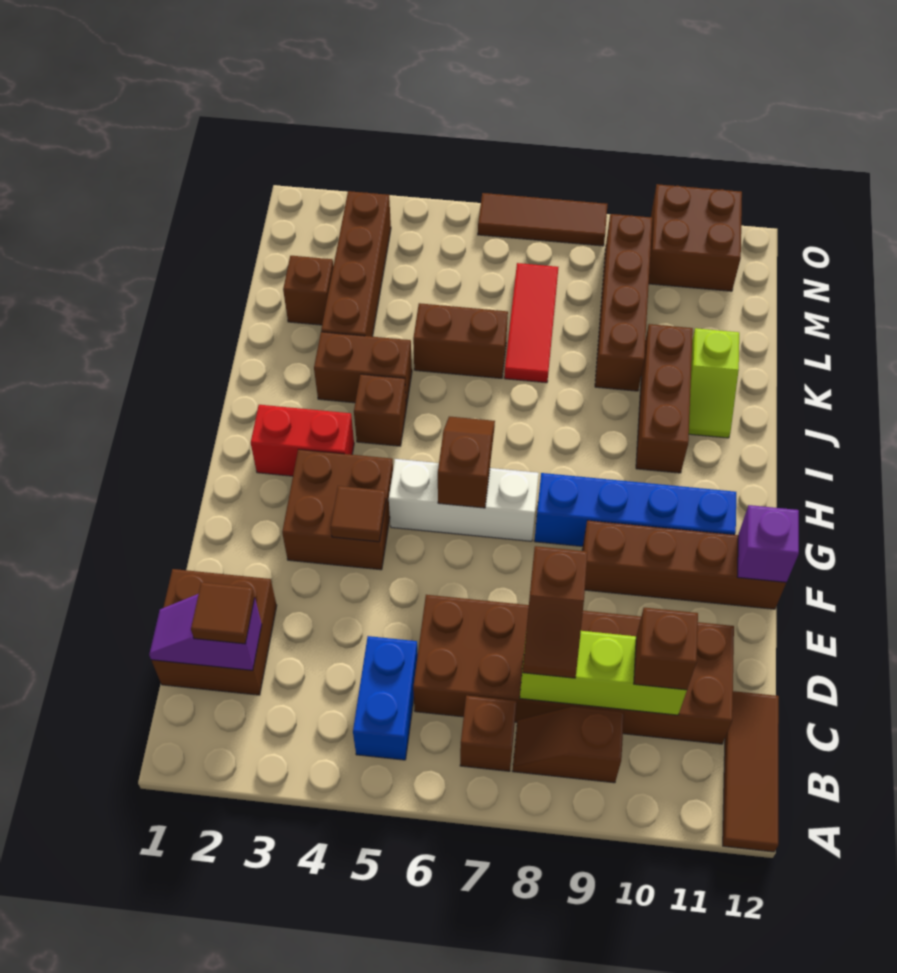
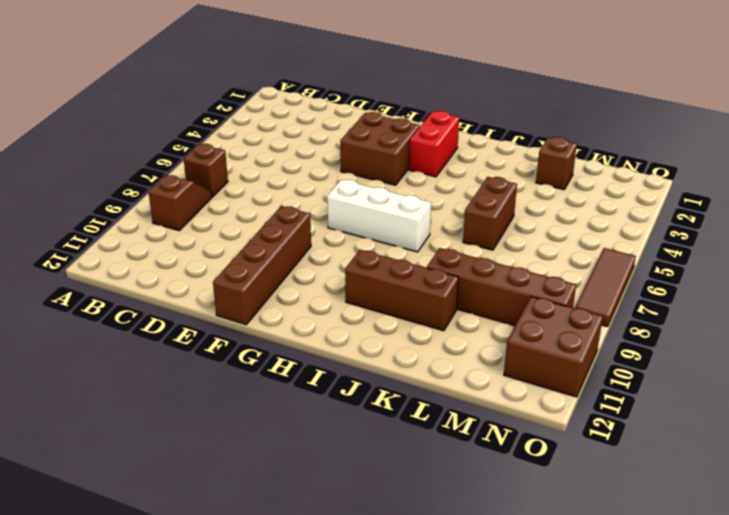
white 1x3 brick [327,180,431,252] -> white 1x3 brick turned to [389,459,539,541]
none -> brown 1x3 tile [723,691,779,852]
none -> blue 1x2 brick [353,636,418,760]
none -> brown 2x2 brick [151,569,277,695]
none -> brown 2x6 brick [413,595,734,744]

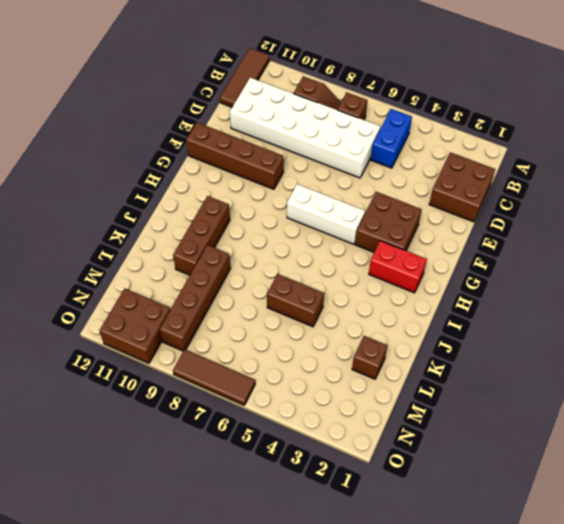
white 2x6 brick [230,78,380,178] -> brown 2x6 brick [413,595,734,744]
none -> blue 1x4 brick [534,473,736,546]
none -> brown 1x1 brick [354,374,406,446]
none -> brown 1x2 brick [314,332,412,407]
none -> lime 1x2 slope [689,328,739,438]

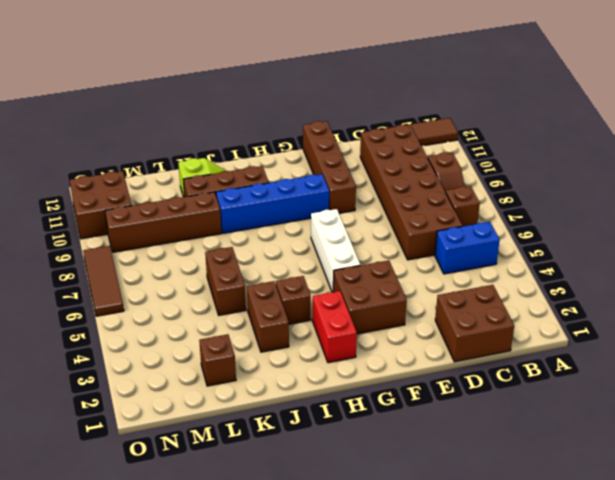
blue 1x4 brick [216,174,329,233] -> blue 1x4 brick turned to [534,473,736,546]
none -> brown 1x4 brick [321,191,391,337]
none -> red 1x3 tile [504,263,558,383]
none -> purple 1x2 slope [149,594,262,670]
none -> lime 1x3 brick [520,631,687,715]

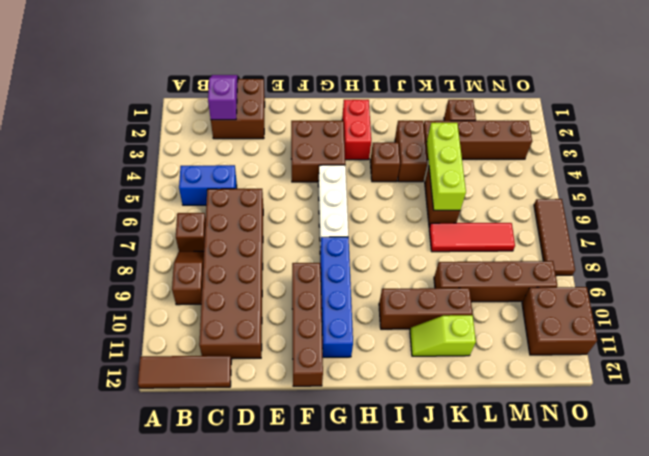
lime 1x3 brick [427,123,466,210] -> lime 1x3 brick moved to [520,631,687,715]
none -> brown 1x1 tile [331,486,386,542]
none -> purple 1x1 brick [738,505,799,582]
none -> brown 1x2 slope [438,417,495,508]
none -> brown 1x1 tile [191,582,255,644]

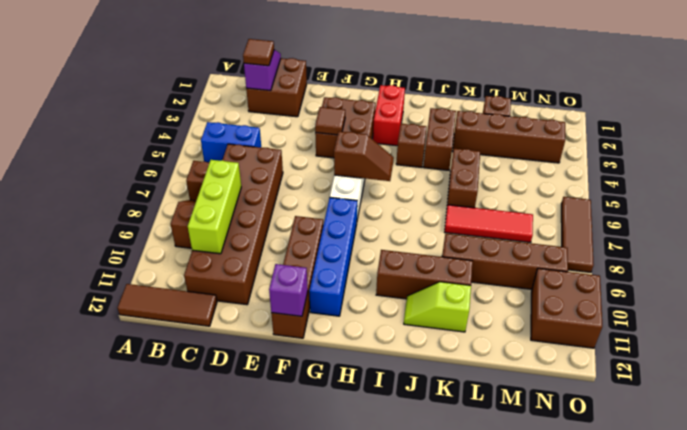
none -> brown 1x2 slope [522,546,588,678]
none -> brown 1x1 brick [634,608,698,690]

